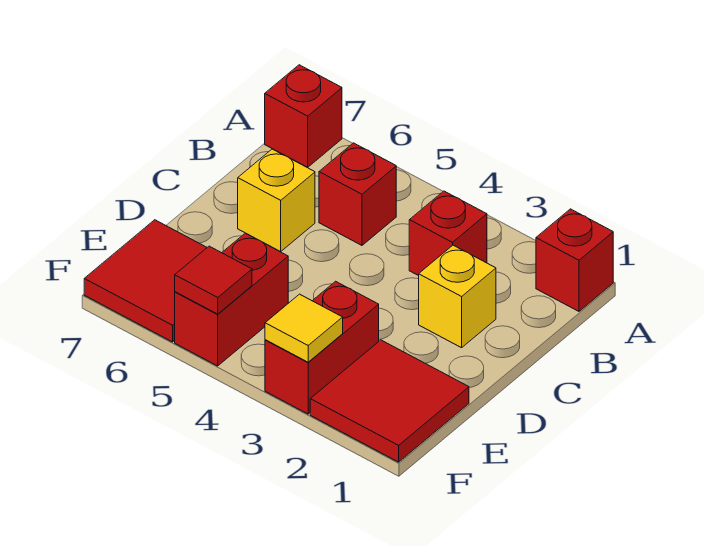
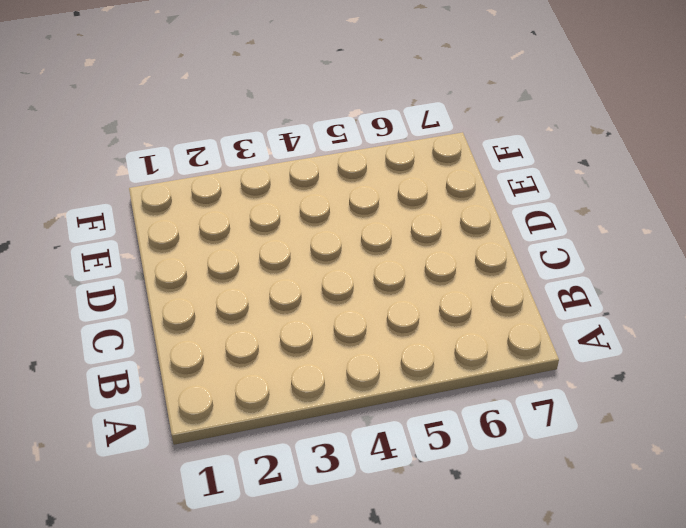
none -> red 1x1 brick [536,209,613,311]
none -> red 1x1 brick [265,65,342,167]
none -> red 1x1 brick [409,191,487,276]

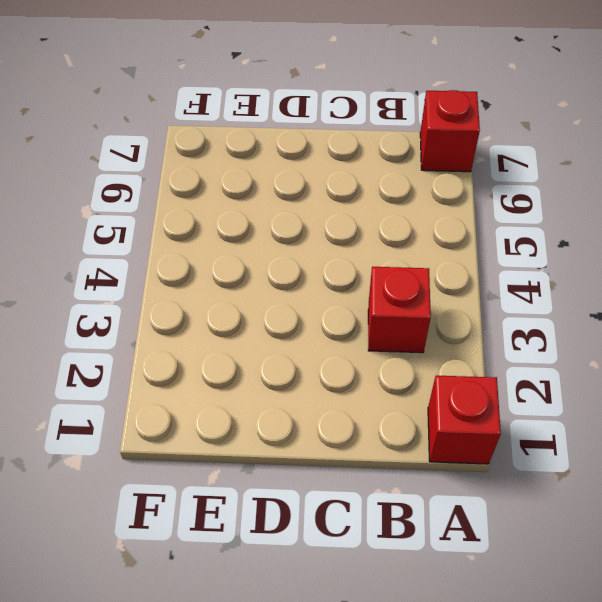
none -> red 1x1 brick [319,143,396,245]
none -> yellow 1x1 brick [419,245,496,348]
none -> yellow 1x1 brick [238,149,315,251]

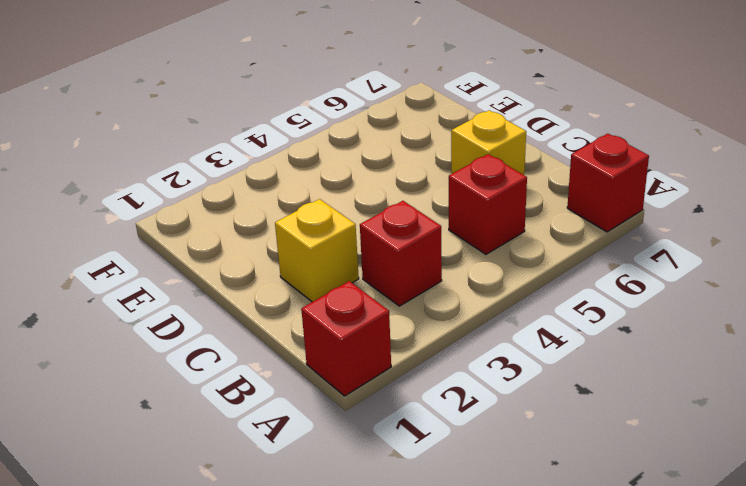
none -> red 2x2 tile [310,340,469,462]
none -> red 1x2 brick [265,281,379,414]
none -> red 1x2 brick [175,233,288,366]

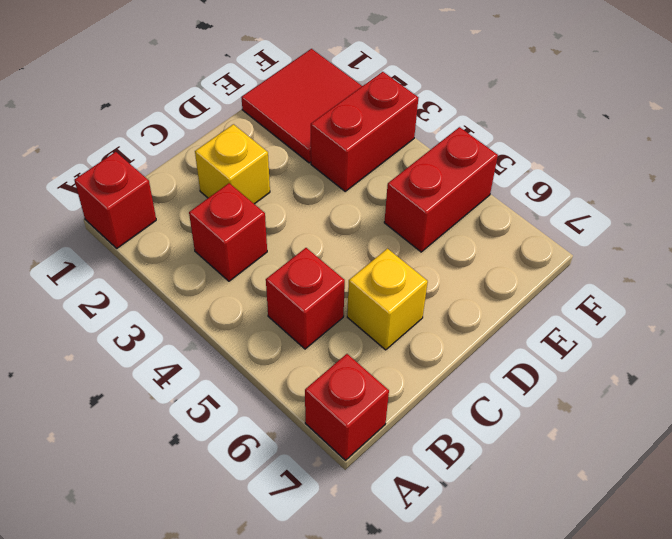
none -> red 2x2 tile [84,220,207,342]
none -> yellow 1x1 tile [265,294,343,362]
none -> red 1x1 tile [175,246,252,314]

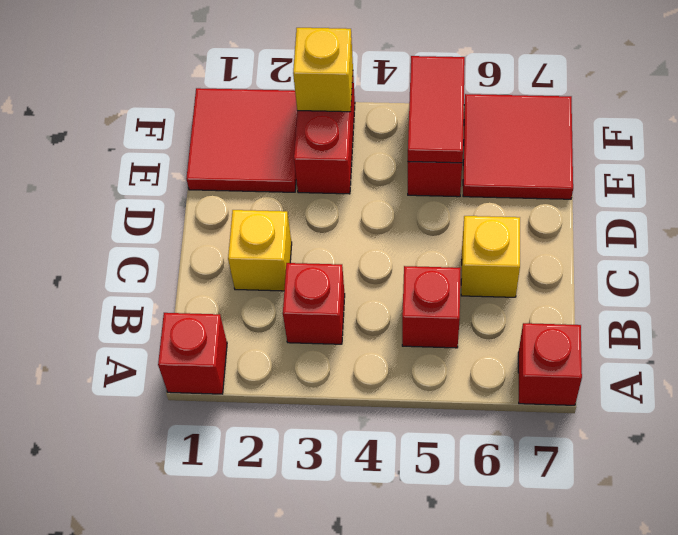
red 1x2 tile [408,56,465,163] -> red 1x1 tile [175,246,252,314]
yellow 1x1 brick [293,28,353,112] -> yellow 1x1 tile [265,294,343,362]

